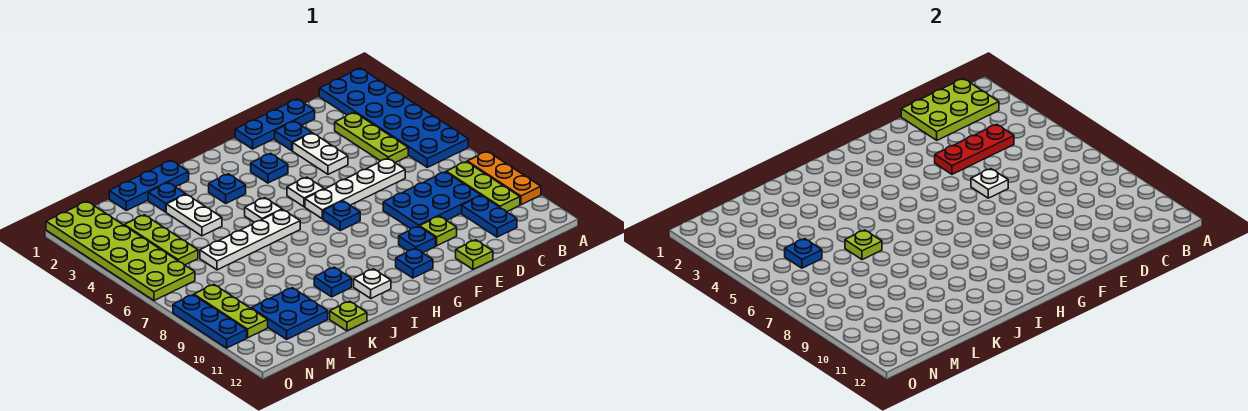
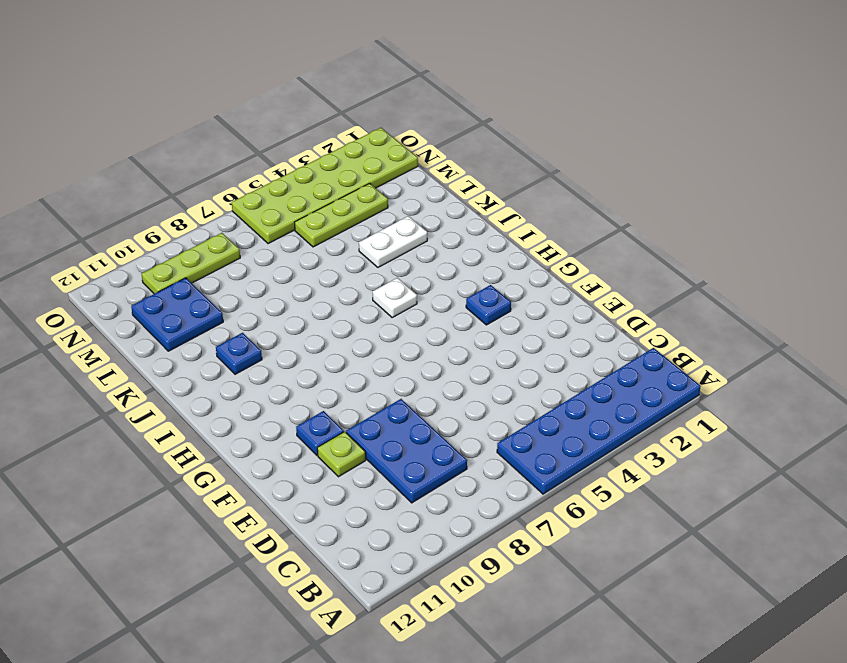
none -> orange 1x3 plate [467,151,541,205]
none -> lime 1x3 plate [447,162,520,212]
none -> lime 1x3 plate [335,112,408,163]
none -> blue 1x2 plate [462,196,517,237]

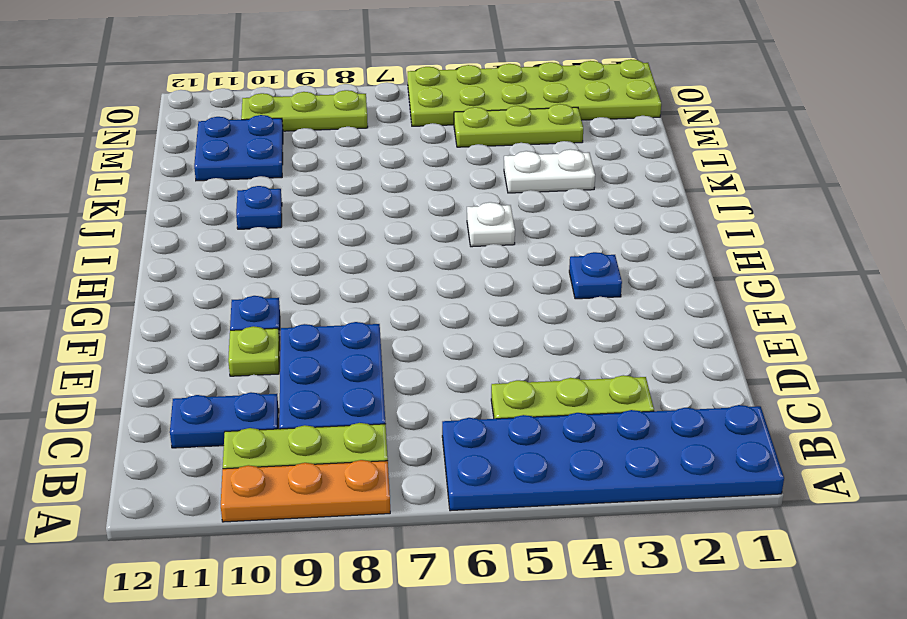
none -> blue 1x3 plate [235,99,315,149]
none -> white 1x4 plate [305,158,405,219]
none -> blue 1x1 plate [275,121,312,151]
none -> white 1x2 plate [293,133,348,174]

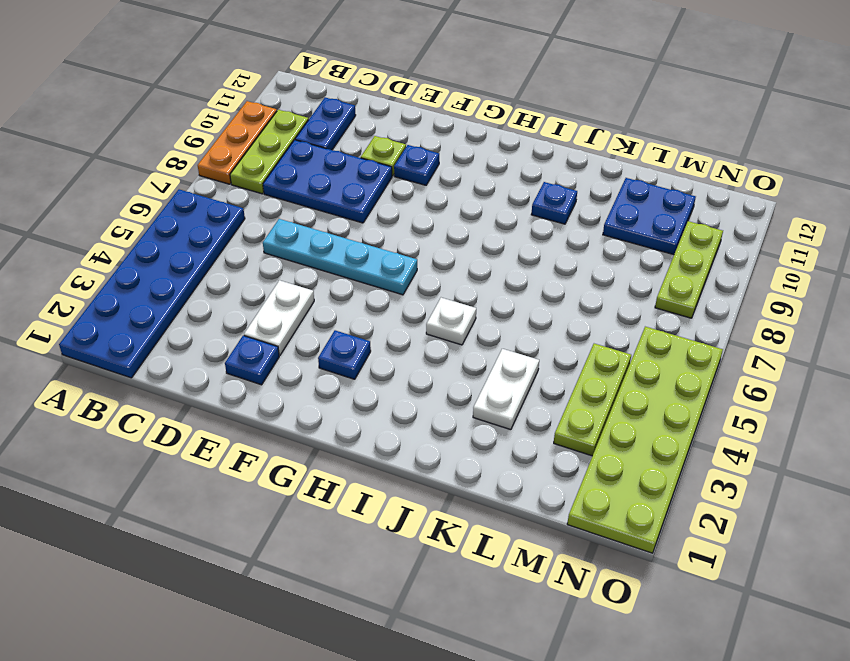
cyan 1x4 plate [263,219,417,295] -> white 1x4 plate [305,158,405,219]
none -> lime 1x3 plate [335,112,408,163]
none -> blue 1x3 plate [235,99,315,149]
none -> lime 1x1 plate [456,240,493,269]
none -> white 1x1 plate [287,177,324,207]

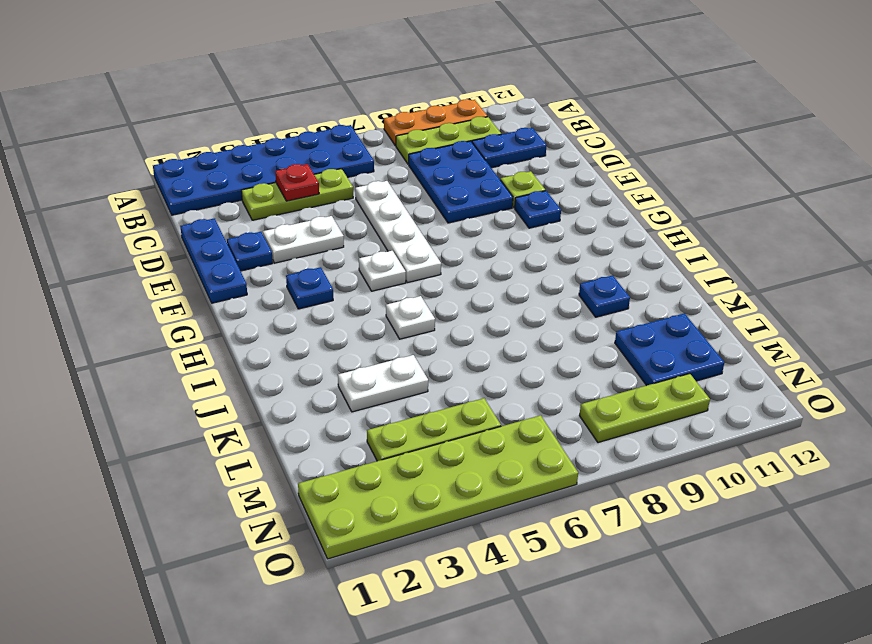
red 1x1 plate [275,164,319,201] -> red 1x3 plate [935,124,1014,174]
none -> lime 1x1 plate [456,240,493,269]
none -> blue 1x1 plate [323,201,360,231]
none -> blue 1x1 plate [396,248,433,278]
none -> blue 1x1 plate [209,174,246,203]

